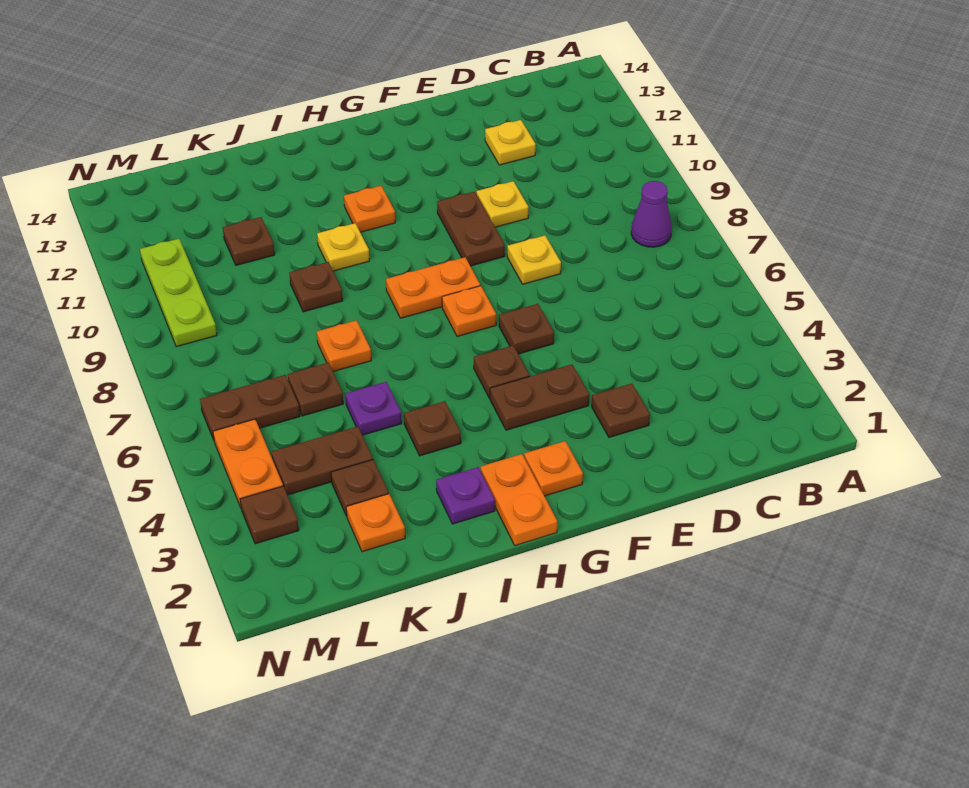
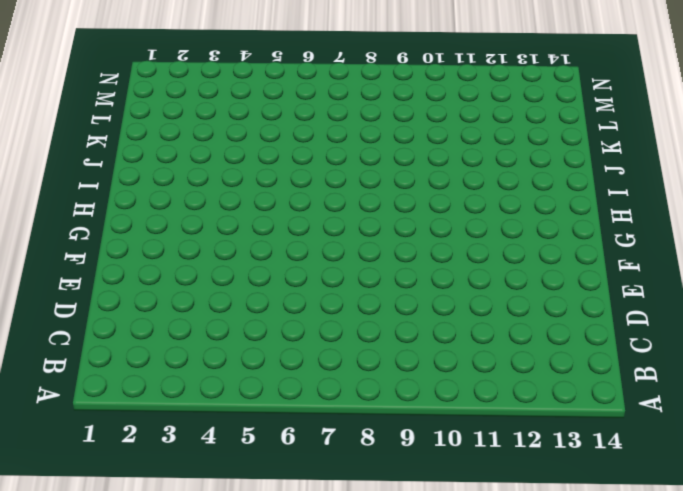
none -> purple 1x1 cone [631,181,672,247]
none -> yellow 1x1 plate [485,120,536,165]
none -> brown 1x1 plate [592,384,650,437]

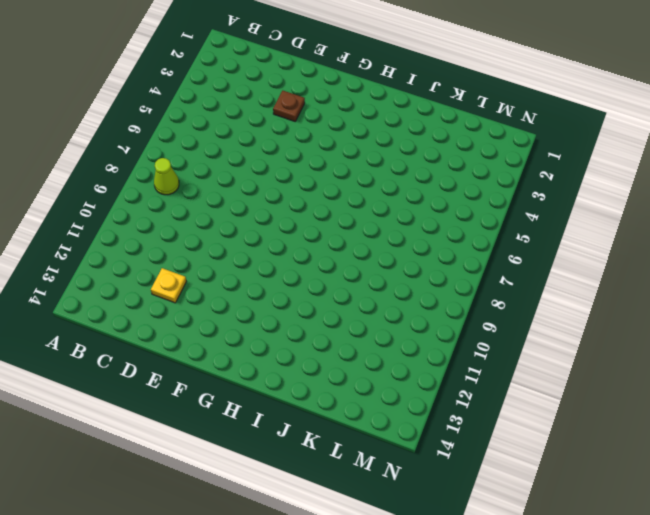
lime 1x1 cone [154,158,179,195] -> purple 1x1 cone [631,181,672,247]
none -> yellow 1x1 plate [507,235,561,284]
none -> yellow 1x1 plate [476,181,528,227]
none -> brown 1x2 plate [490,364,589,430]

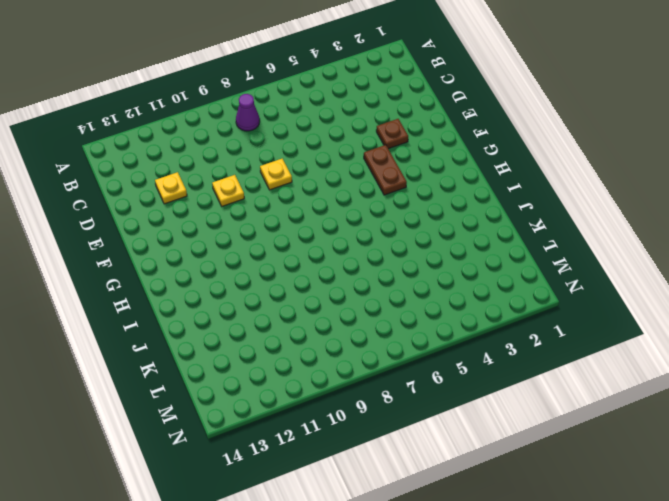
none -> brown 1x1 plate [499,304,554,354]
none -> brown 1x2 plate [437,192,505,266]
none -> orange 1x1 plate [524,441,583,496]

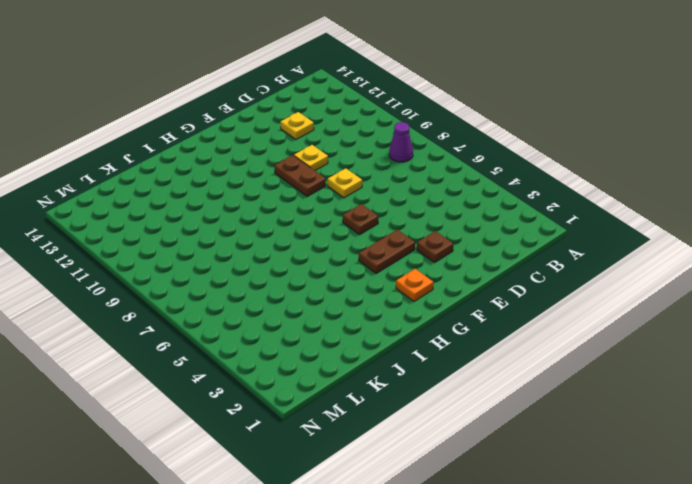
none -> brown 1x1 plate [474,346,530,398]
none -> orange 1x1 plate [442,286,496,337]
none -> orange 1x2 plate [386,257,480,318]

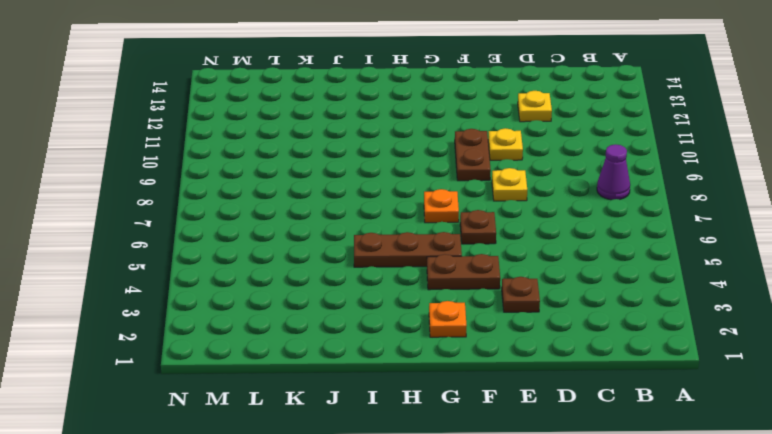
brown 1x3 plate [354,232,462,267] -> brown 1x1 plate [474,346,530,398]
none -> orange 1x2 plate [386,257,480,318]
none -> orange 1x2 plate [481,454,557,546]
none -> orange 1x1 plate [344,186,395,232]

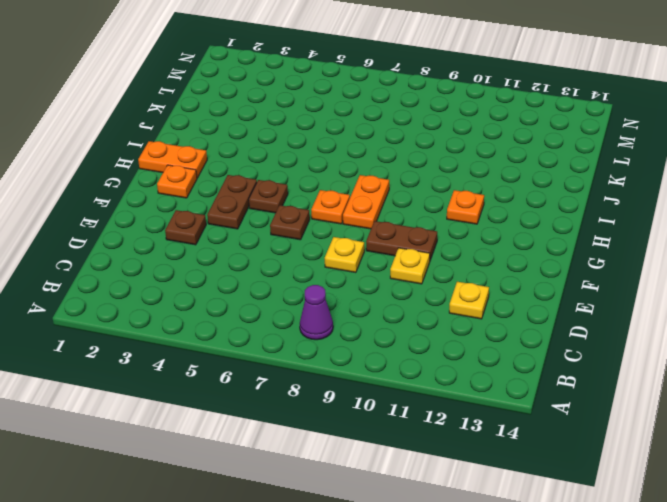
none -> purple 1x1 plate [436,467,495,524]
none -> brown 1x1 plate [404,401,461,456]
none -> yellow 1x1 plate [317,223,369,271]

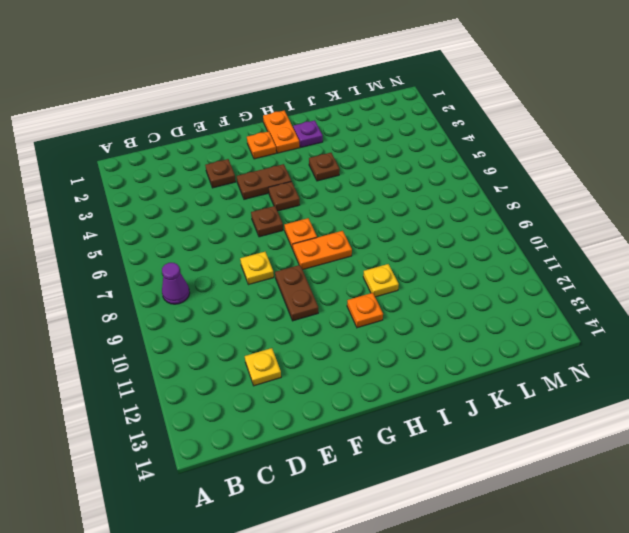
none -> yellow 1x1 plate [476,181,528,227]
none -> purple 1x1 plate [345,382,402,435]
none -> orange 1x1 plate [317,320,371,372]

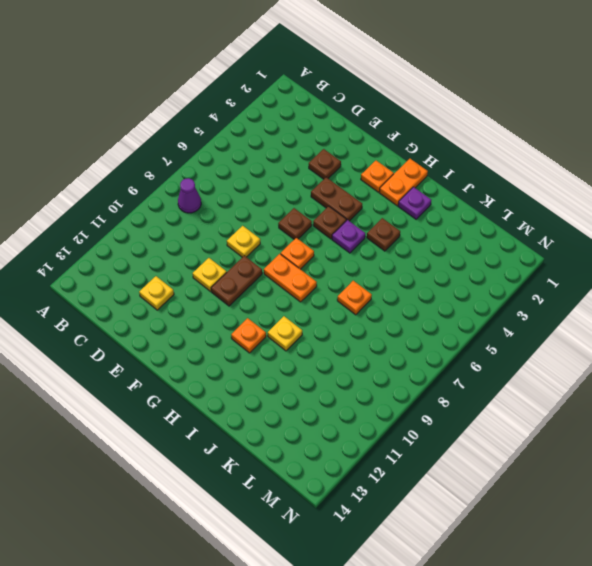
purple 1x1 plate [332,220,365,253] -> purple 1x1 plate moved to [345,382,402,435]
none -> brown 1x1 plate [289,262,343,312]
none -> orange 1x1 plate [346,494,405,552]
none -> brown 1x1 plate [331,460,389,516]

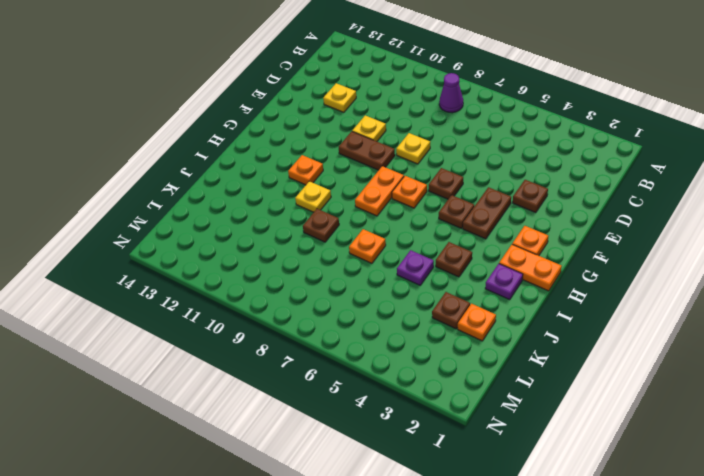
none -> brown 1x2 plate [272,426,373,495]
none -> brown 1x1 plate [288,363,343,416]
none -> brown 1x1 plate [223,217,275,265]

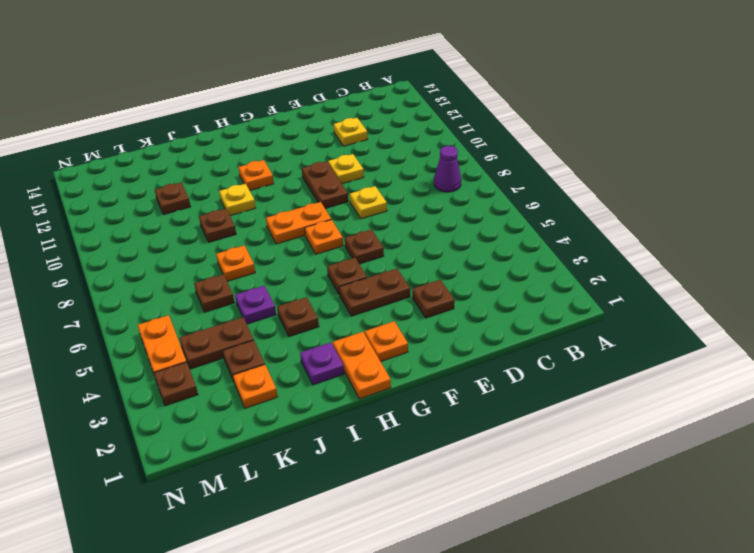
none -> brown 1x2 plate [200,375,300,440]
none -> lime 1x3 plate [140,239,217,347]

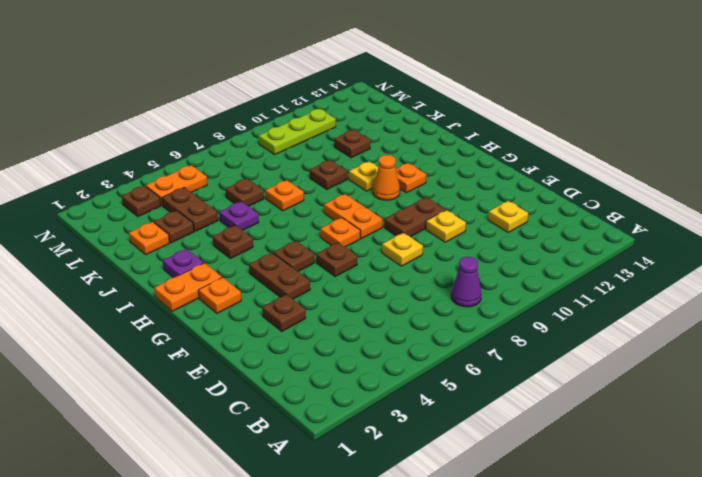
orange 1x1 cone [373,155,400,200] -> none
none -> brown 1x2 plate [200,375,300,440]

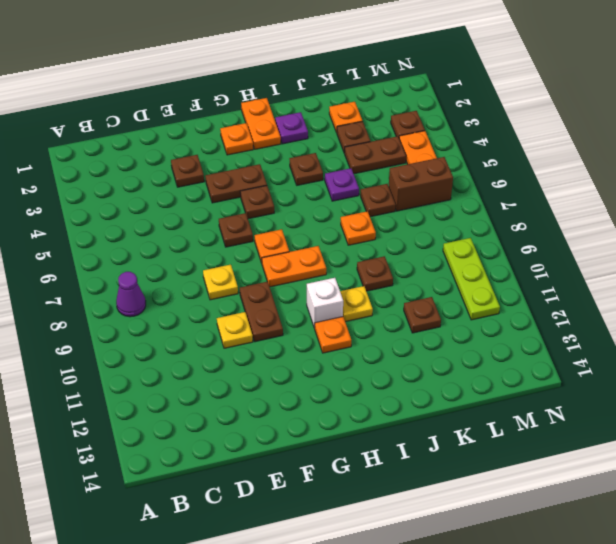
white 1x1 brick [307,278,343,328] -> none
brown 1x2 brick [389,157,453,211] -> brown 1x2 plate [200,375,300,440]
none -> yellow 1x1 plate [485,120,536,165]

